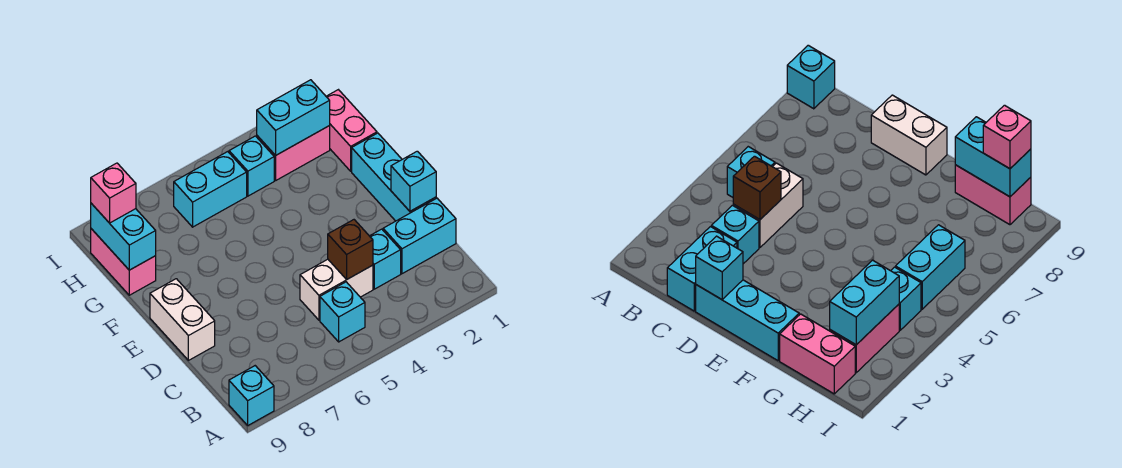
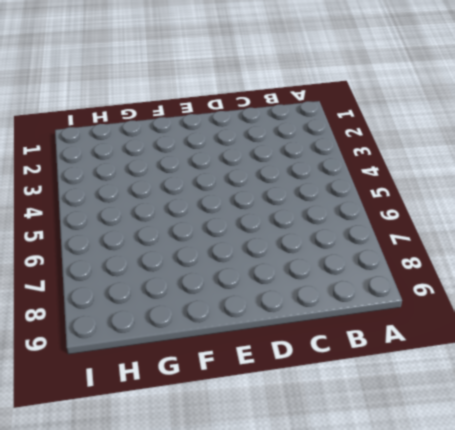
none -> cyan 1x1 brick [229,366,274,425]
none -> cyan 1x1 brick [320,282,365,342]
none -> cyan 1x2 brick [383,198,456,274]

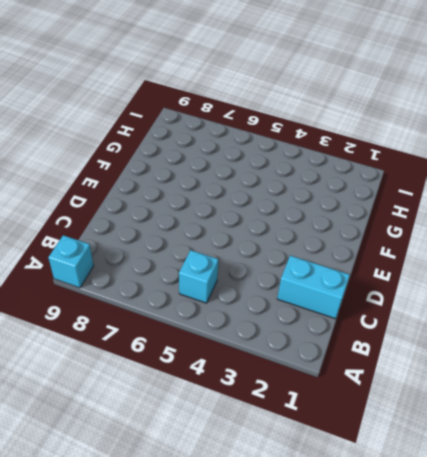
none -> cyan 1x1 brick [370,229,401,289]
none -> white 1x2 brick [300,259,373,320]
none -> cyan 1x3 brick [352,133,436,221]

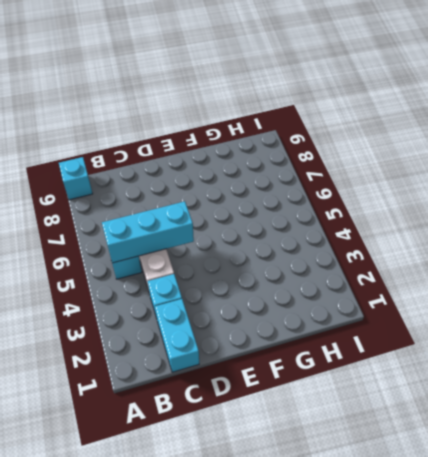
cyan 1x3 brick [102,201,194,263] -> cyan 1x3 brick moved to [352,133,436,221]
none -> white 1x2 brick [150,279,215,360]
none -> pink 1x2 brick [326,90,377,171]
none -> pink 1x2 brick [91,229,156,295]

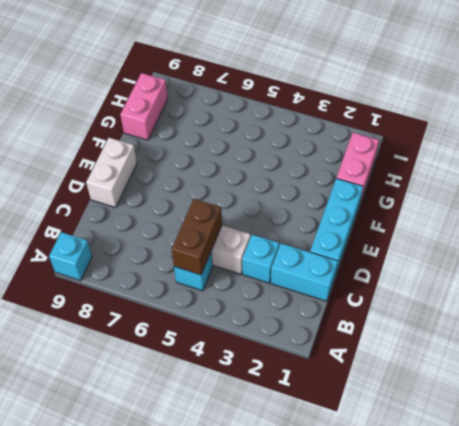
brown 1x2 brick [172,199,222,275] -> none
none -> pink 1x2 brick [257,126,330,180]
none -> cyan 1x1 brick [229,136,274,196]
none -> cyan 1x2 brick [174,152,247,227]

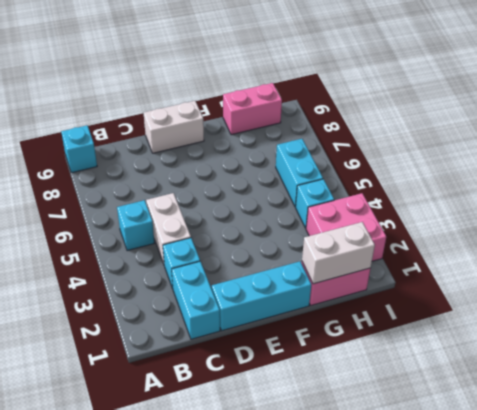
white 1x2 brick [302,222,375,284] -> none
pink 2x2 brick [306,193,386,261] -> pink 1x2 brick [257,126,330,180]
none -> brown 1x1 brick [328,220,373,280]
none -> cyan 1x1 brick [391,151,436,211]
none -> cyan 1x2 brick [91,203,156,270]

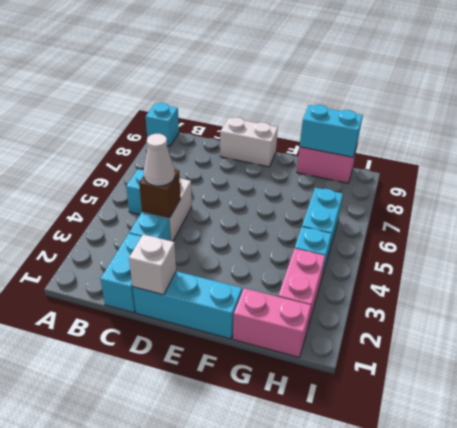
white 1x1 cone [144,134,175,186] -> none
white 1x1 brick [129,234,176,295] -> cyan 1x1 brick [391,151,436,211]
none -> cyan 1x2 brick [257,80,330,155]
none -> pink 1x1 brick [91,163,136,223]

